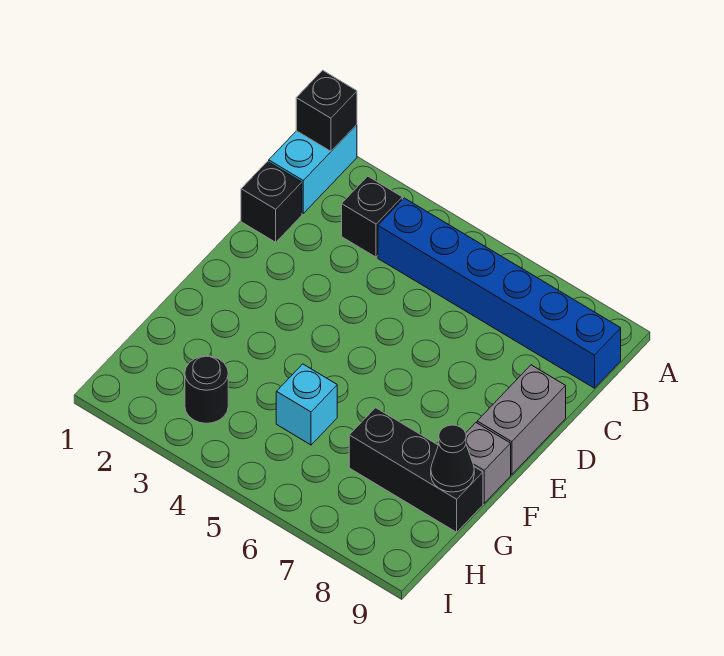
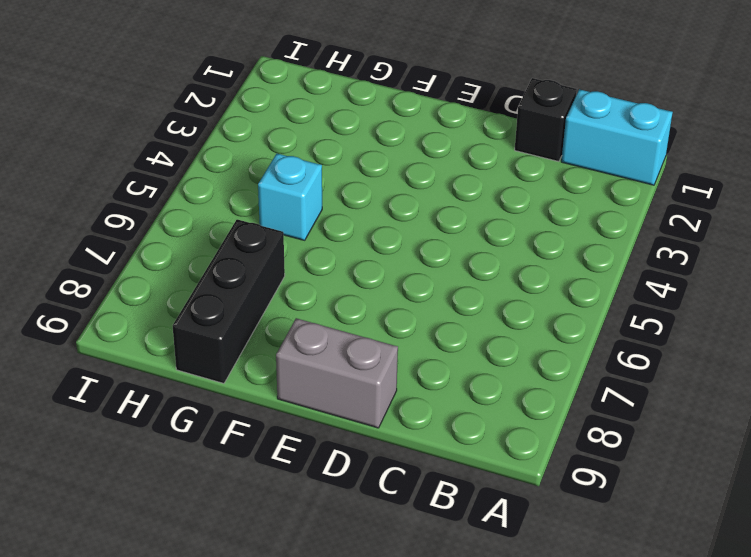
none -> black 1x1 brick [342,176,402,257]
none -> blue 1x6 brick [378,198,621,388]

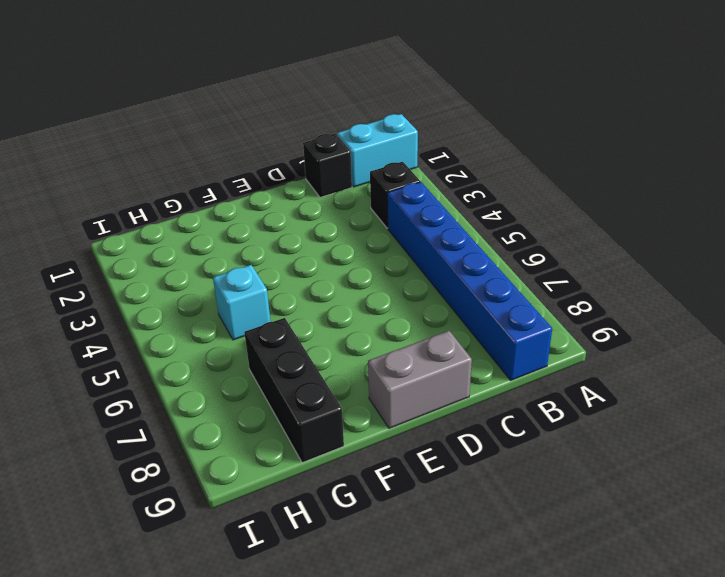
none -> grey 1x1 brick [466,423,511,503]
none -> black 1x1 round brick [185,356,228,423]

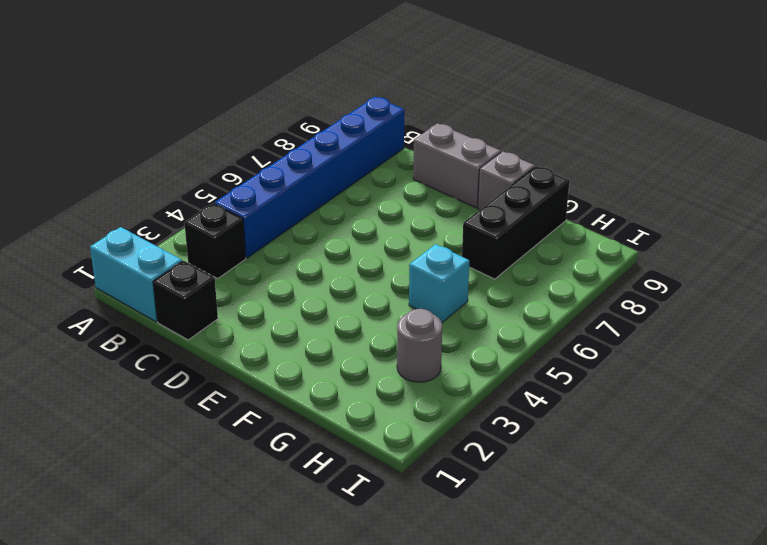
grey 1x1 round brick [397,309,442,382] -> black 1x1 round brick [185,356,228,423]
none -> black 1x1 brick [296,70,357,151]
none -> black 1x1 cone [431,425,474,492]

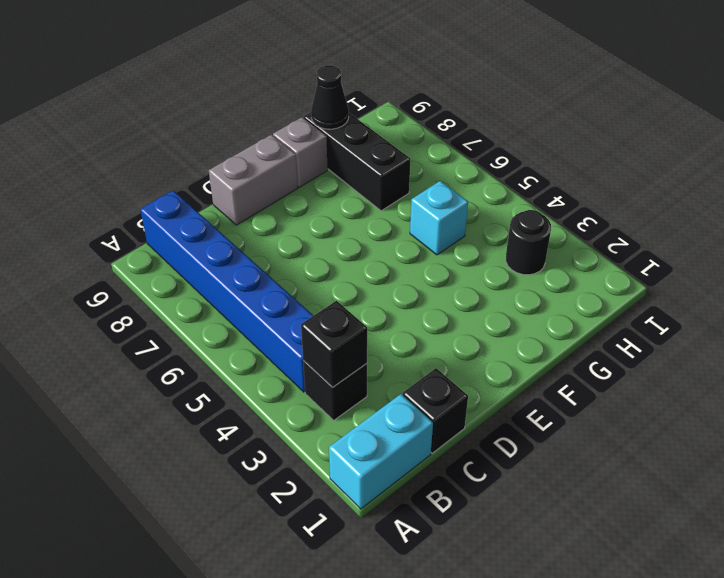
black 1x1 brick [301,301,367,387] -> black 1x1 brick moved to [296,70,357,151]

